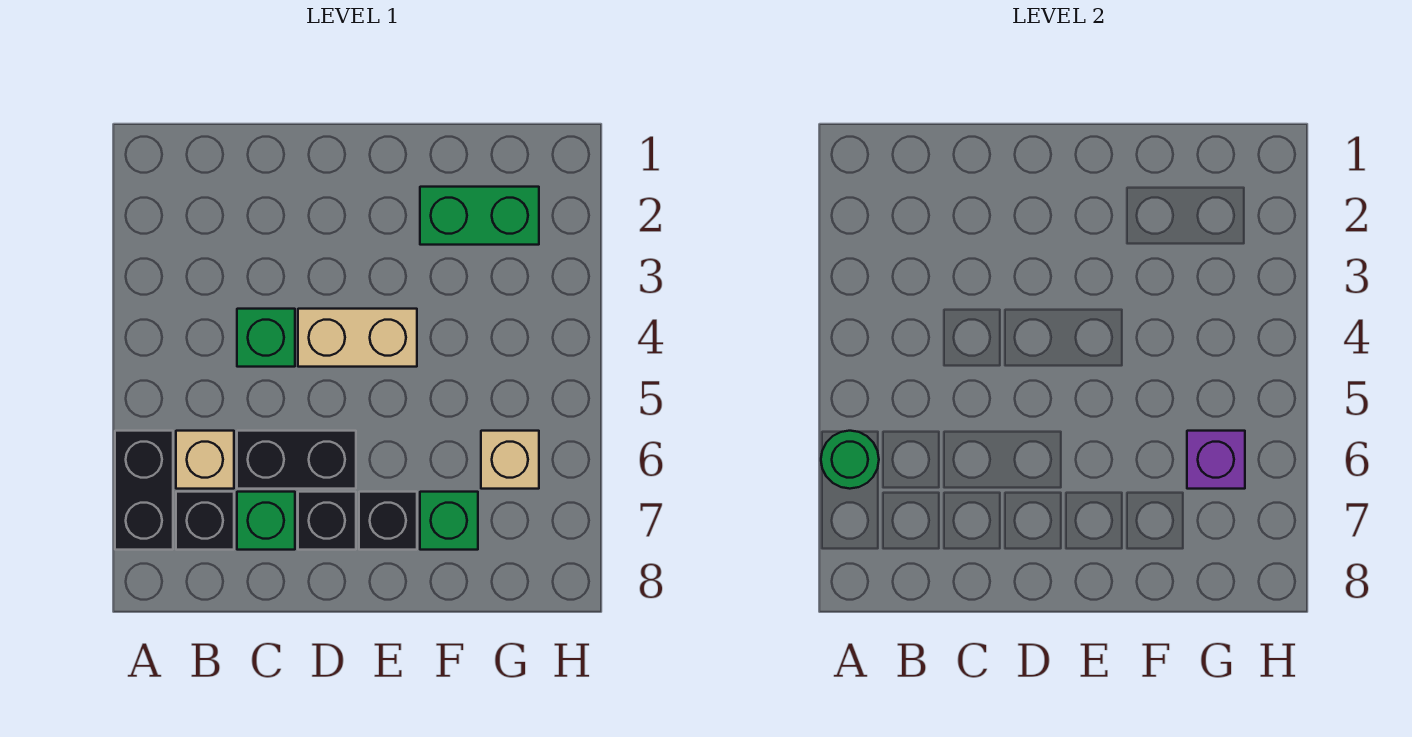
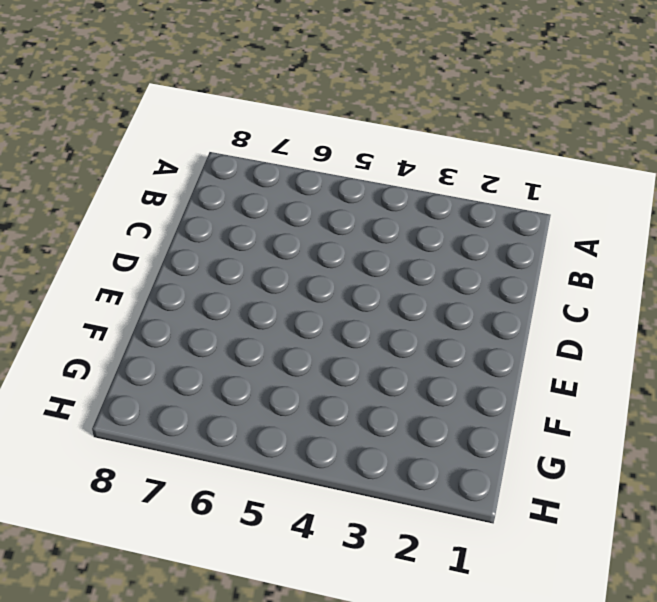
none -> black 1x2 brick [115,431,173,550]
none -> tan 1x1 brick [176,431,234,489]
none -> black 1x1 brick [176,492,234,550]

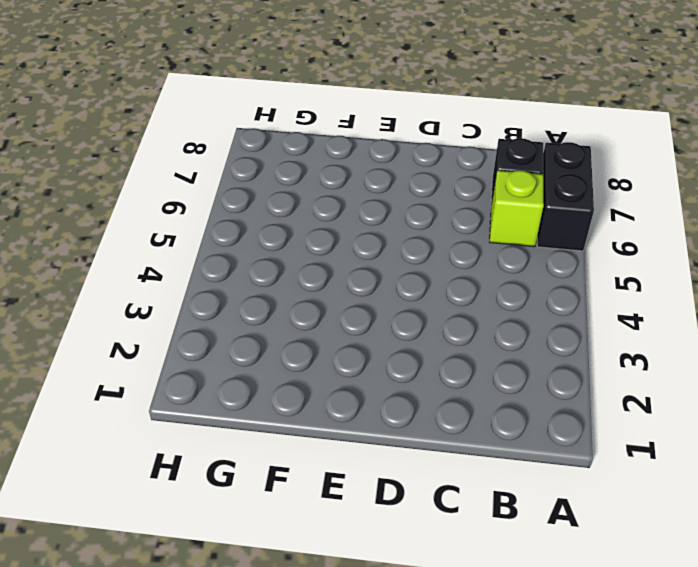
lime 1x1 brick [490,170,544,247] -> tan 1x1 brick [176,431,234,489]
none -> green 1x1 brick [237,309,295,367]
none -> black 1x2 brick [237,431,356,489]
none -> green 1x1 brick [237,492,295,550]

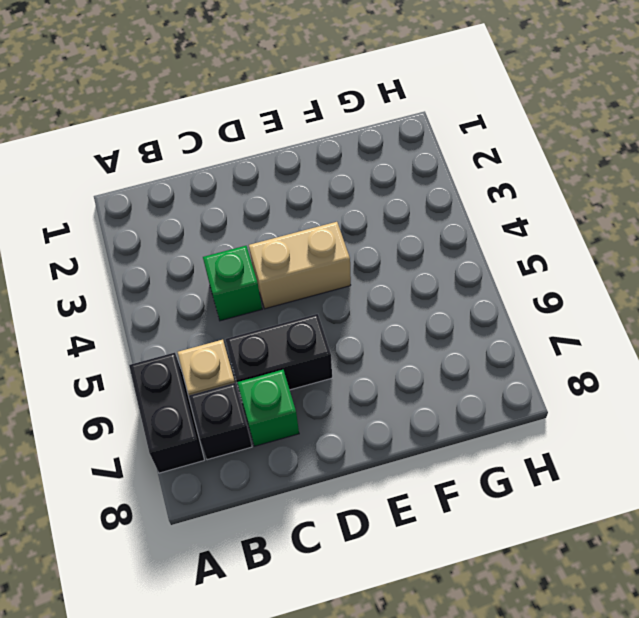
none -> black 1x1 brick [298,492,356,550]
none -> black 1x1 brick [359,492,417,550]
none -> green 1x2 brick [420,187,539,245]

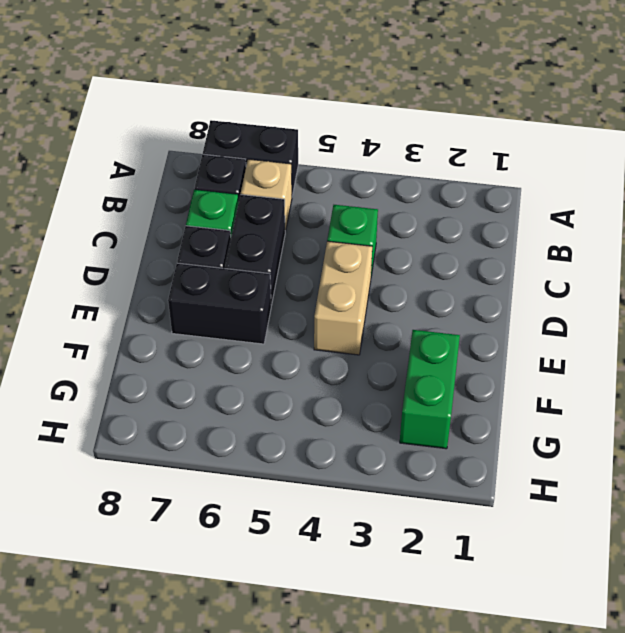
black 1x2 brick [168,263,271,344] -> black 1x1 brick [359,492,417,550]
none -> green 1x1 brick [420,492,478,550]
none -> tan 1x1 brick [481,431,539,489]
none -> green 1x1 round brick [821,431,879,489]

